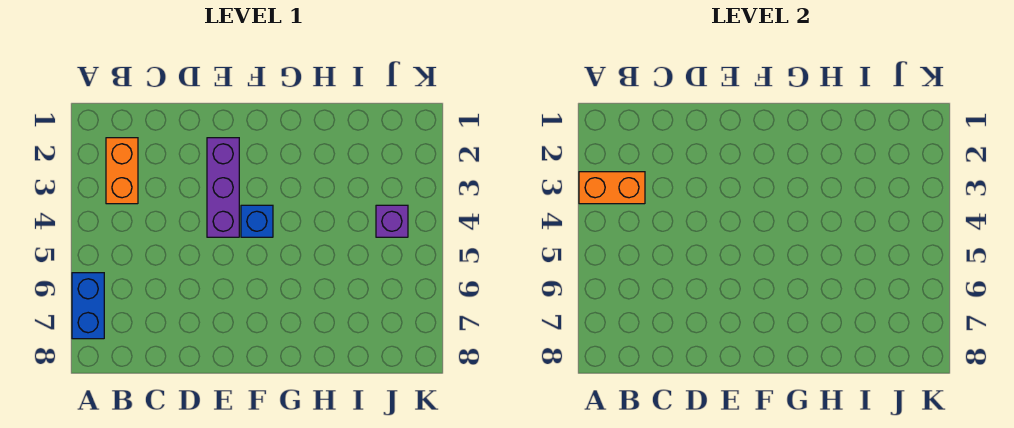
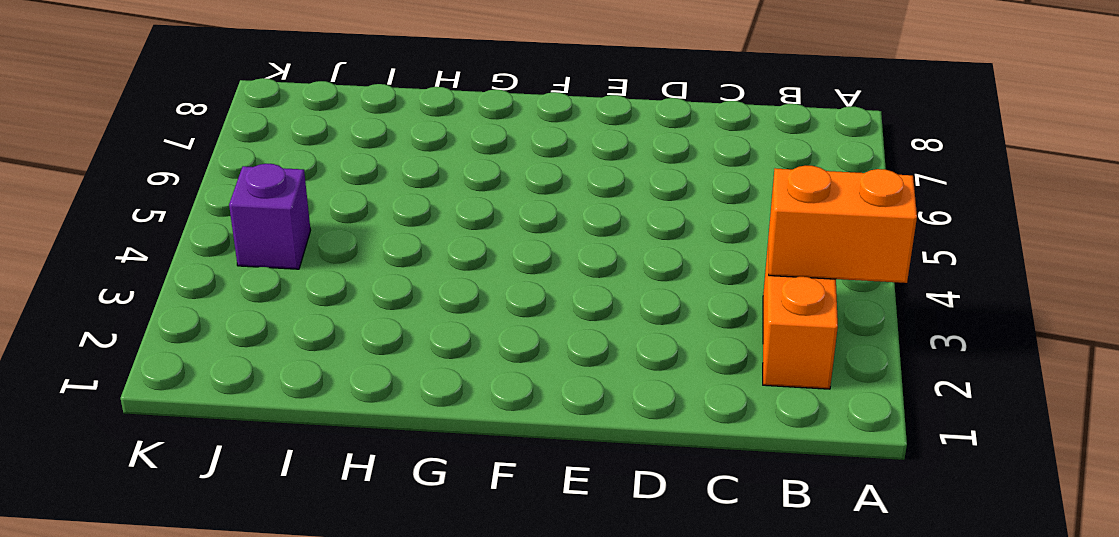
none -> blue 1x2 brick [72,273,104,339]
none -> purple 1x3 brick [207,138,239,237]

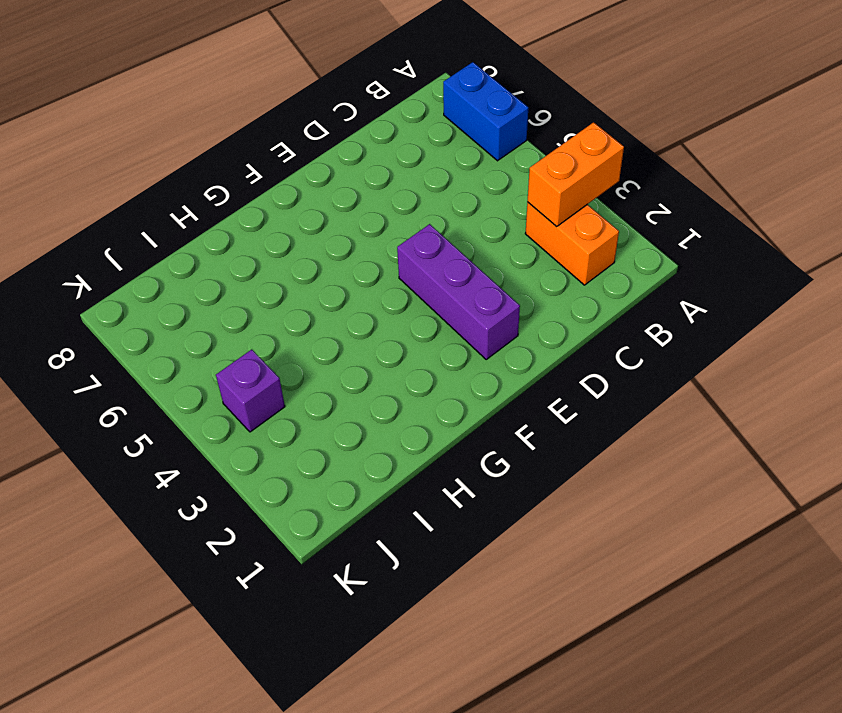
none -> blue 1x1 brick [241,205,273,237]

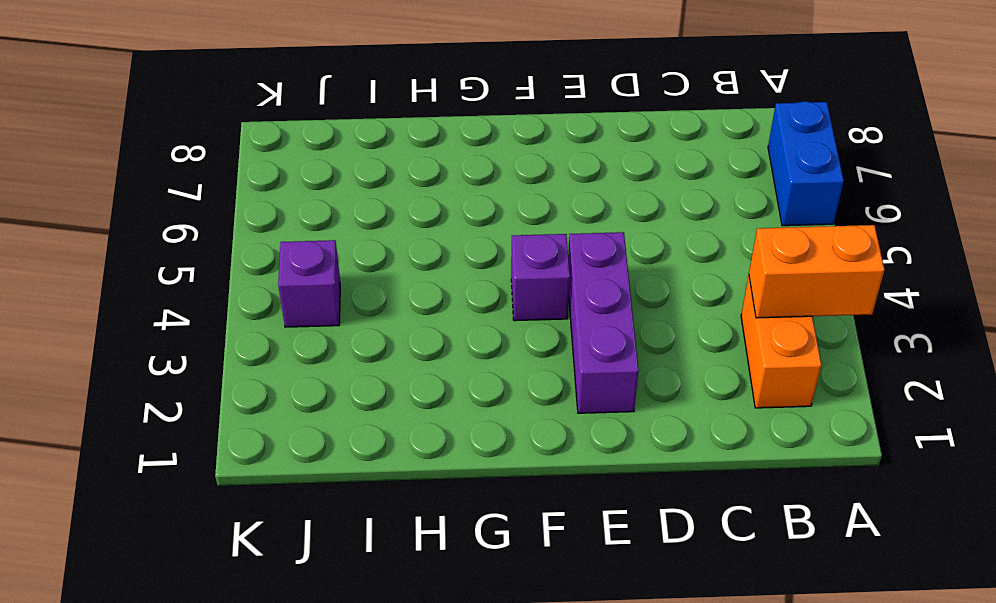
purple 1x1 brick [511,234,570,321] -> blue 1x1 brick [241,205,273,237]

